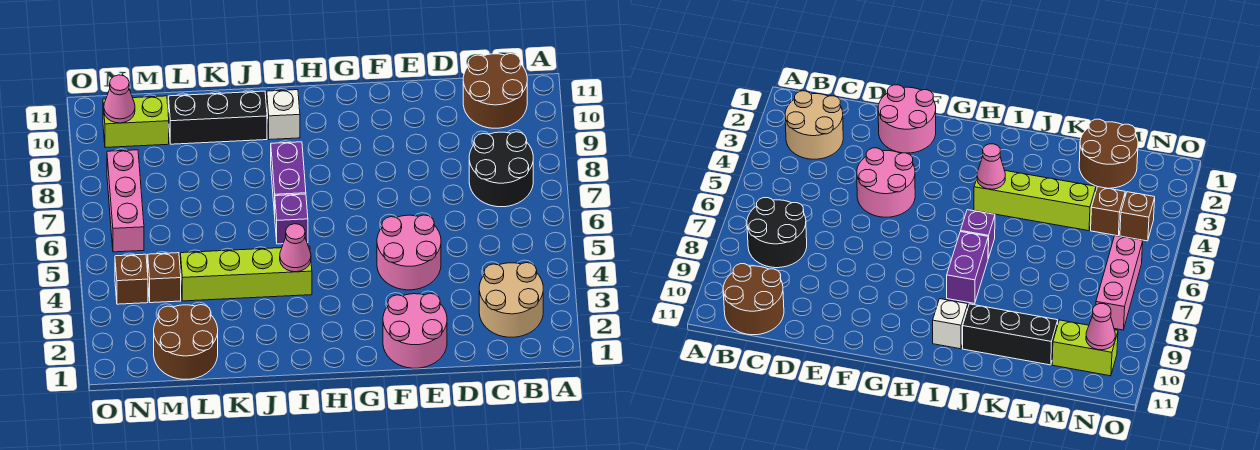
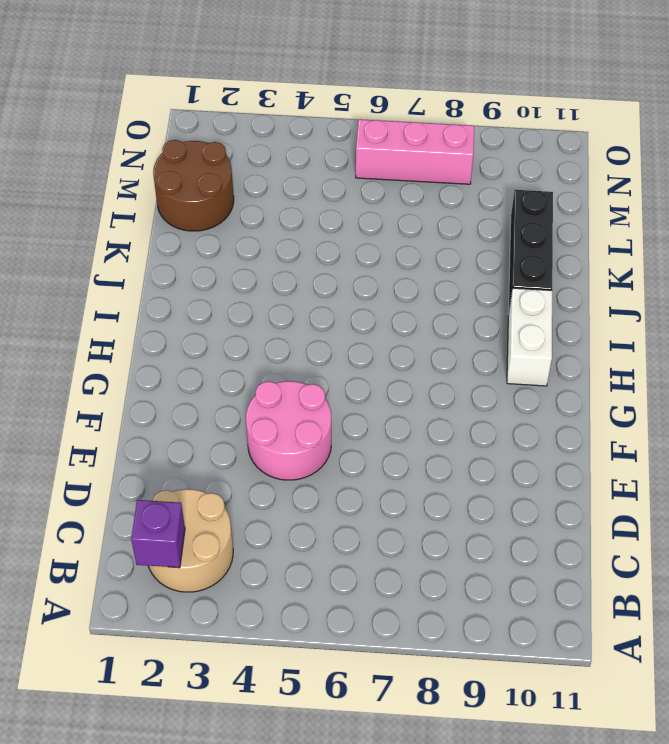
purple 1x1 brick [131,500,185,568] -> purple 1x1 brick moved to [275,194,308,244]
white 1x2 brick [507,288,552,386] -> white 1x1 brick [267,90,300,140]
none -> black 2x2 round brick [469,132,533,207]
none -> brown 2x2 round brick [463,54,527,128]
none -> pink 2x2 round brick [383,293,447,368]

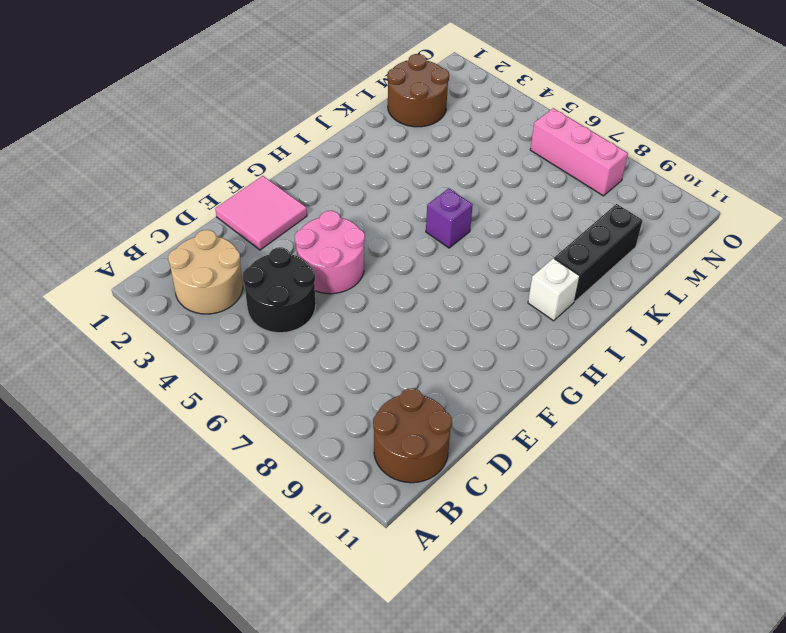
black 2x2 round brick [243,247,316,333] -> black 2x2 round brick moved to [469,132,533,207]
pink 2x2 tile [215,176,307,250] -> pink 2x2 round brick [383,293,447,368]
none -> lime 1x4 brick [181,246,312,301]
none -> purple 1x2 brick [271,142,306,215]
none -> brown 1x1 brick [148,253,181,303]

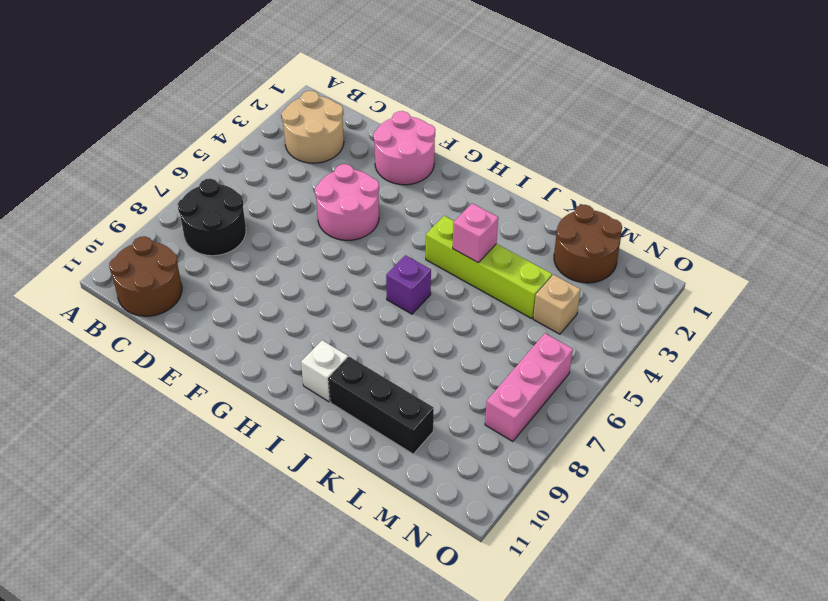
pink 1x1 brick [453,203,498,263] -> none
tan 1x1 brick [533,275,580,334] -> brown 1x1 brick [148,253,181,303]
none -> purple 1x2 brick [271,142,306,215]
none -> lime 1x2 brick [103,96,169,148]
none -> brown 1x1 brick [115,254,148,304]

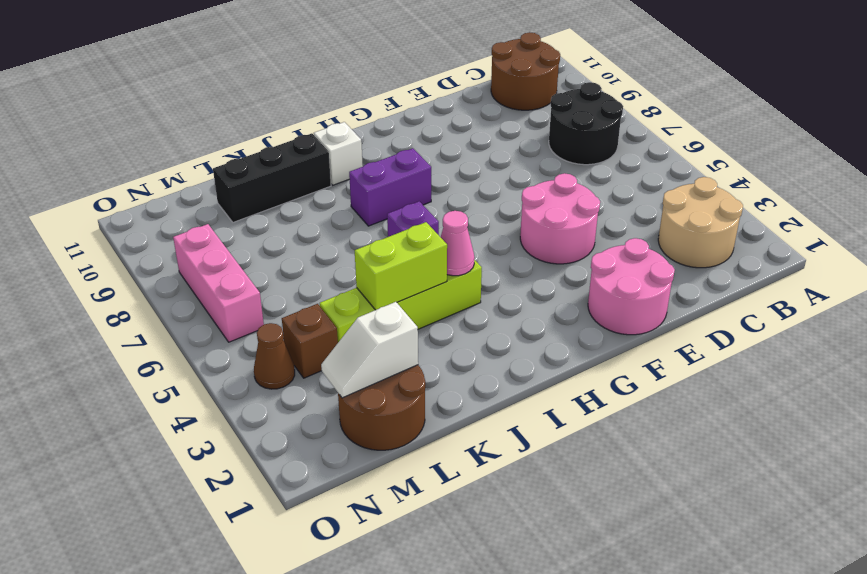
purple 1x2 brick [349,148,431,226] -> purple 1x2 brick turned to [271,142,306,215]
lime 1x2 brick [355,222,447,310] -> lime 1x2 brick moved to [103,96,169,148]
white 1x2 slope [321,302,418,398] -> none
brown 1x1 cone [254,323,295,389] -> brown 1x1 brick [115,254,148,304]
none -> pink 1x1 cone [104,75,135,123]

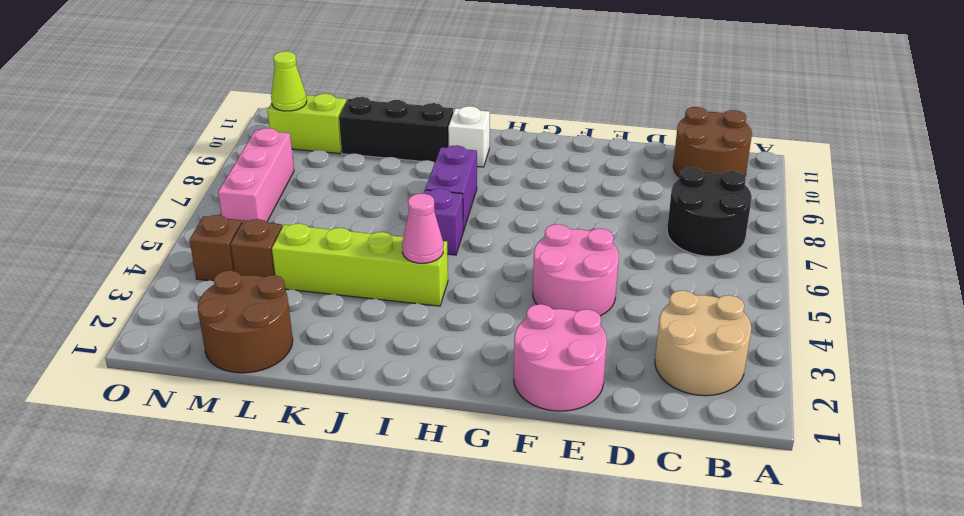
lime 1x1 cone [271,51,307,111] -> pink 1x1 cone [104,75,135,123]

